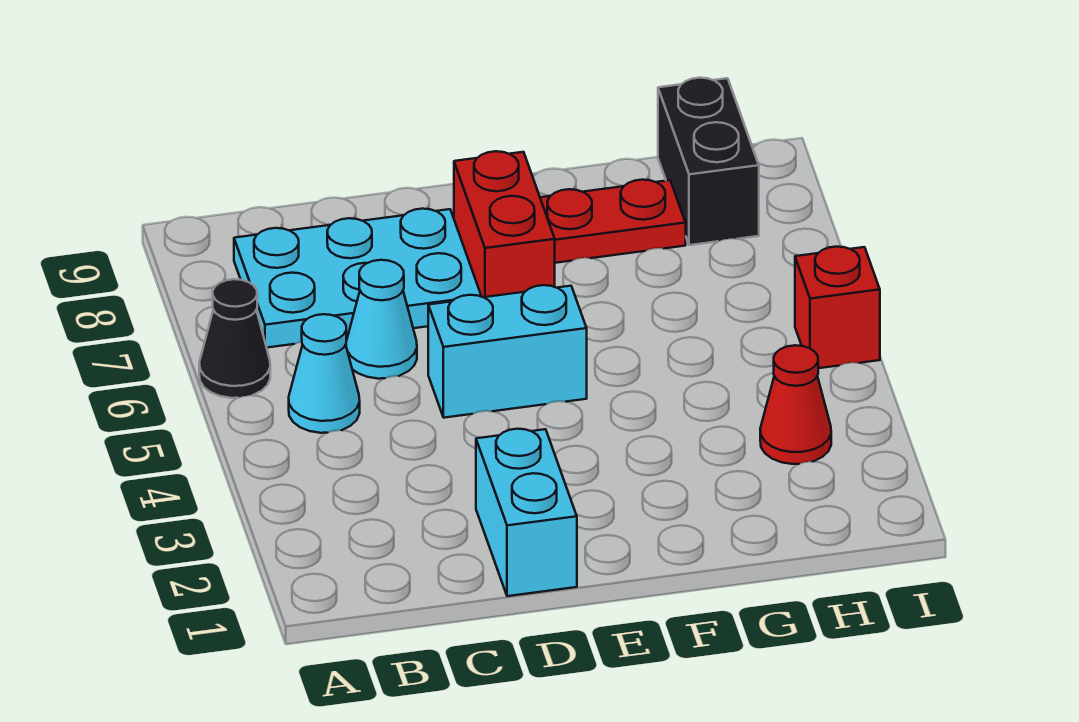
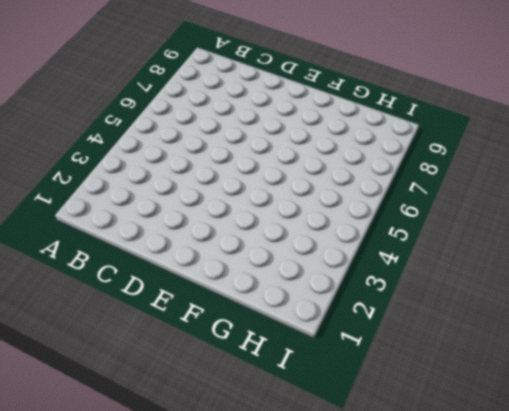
none -> black 1x1 cone [199,279,270,398]
none -> cyan 1x1 cone [289,314,360,433]

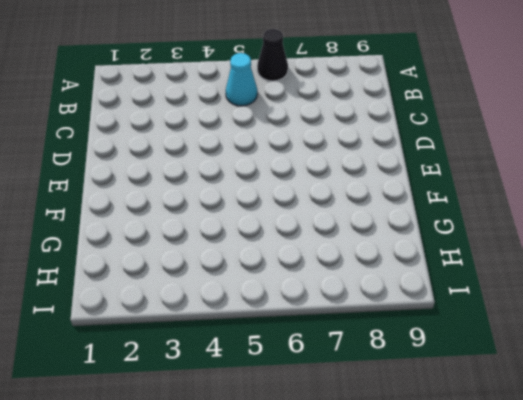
none -> cyan 2x3 plate [234,209,481,348]
none -> cyan 1x1 cone [346,260,417,379]

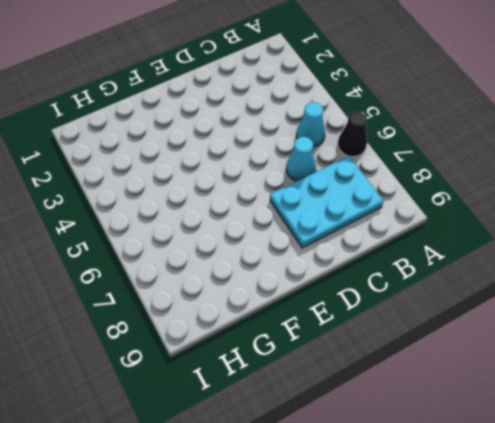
none -> cyan 1x2 brick [476,429,577,596]
none -> cyan 1x2 brick [428,285,587,418]

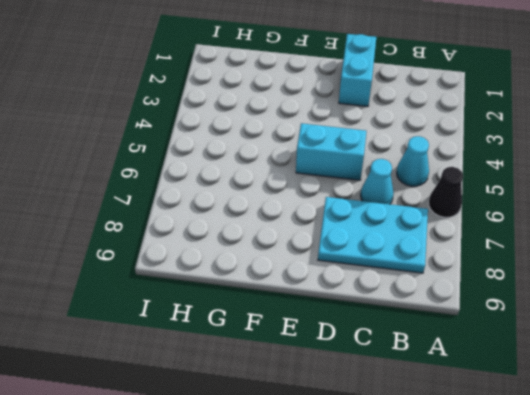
none -> red 1x2 brick [454,151,555,297]
none -> red 1x2 plate [540,180,686,263]

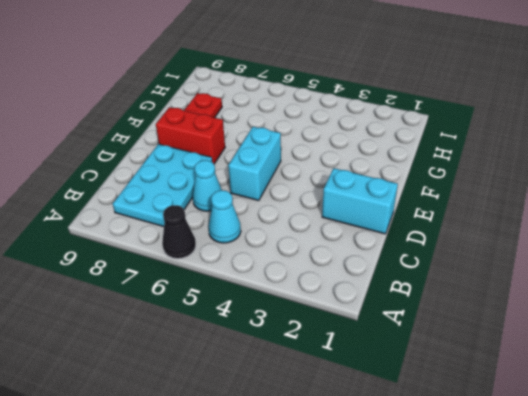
none -> red 1x1 cone [760,345,831,464]
none -> black 1x2 brick [658,78,759,245]

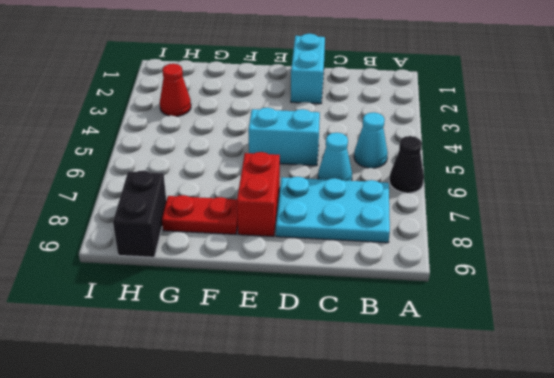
none -> red 1x1 brick [795,247,880,368]

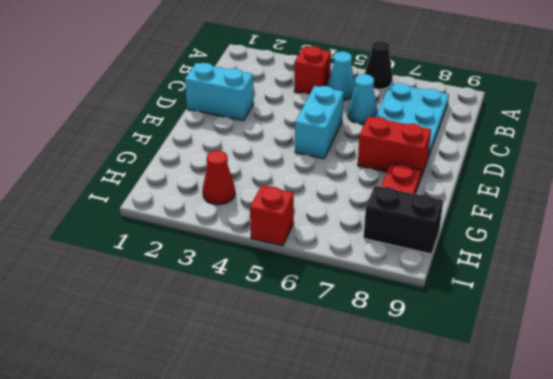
red 1x1 brick [294,46,331,95] -> none

